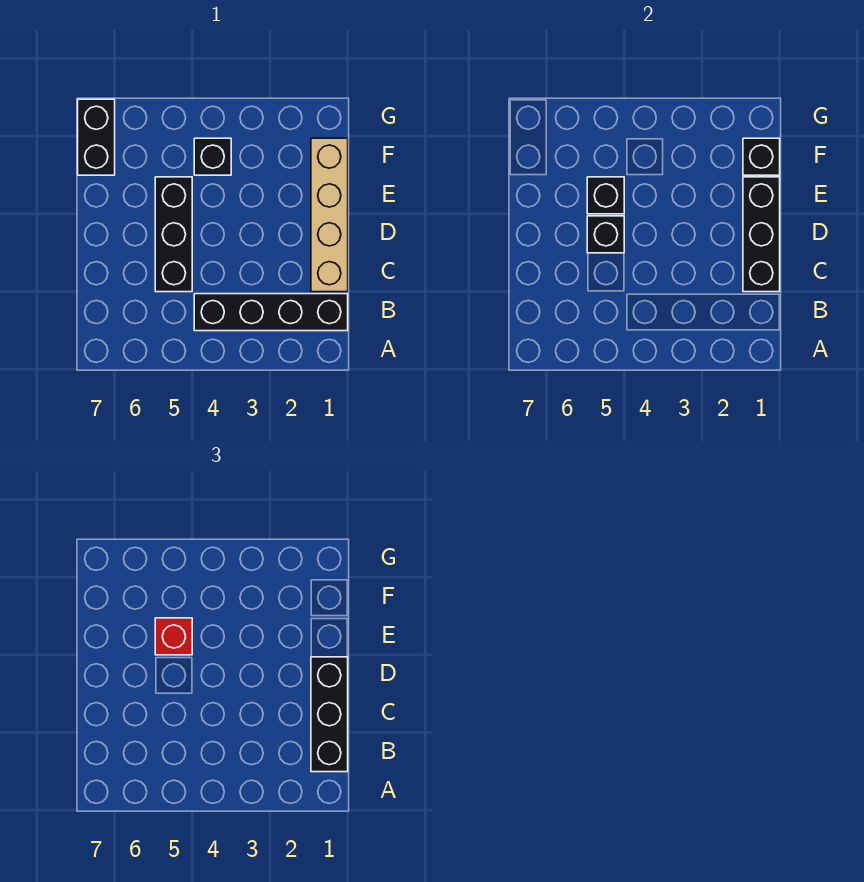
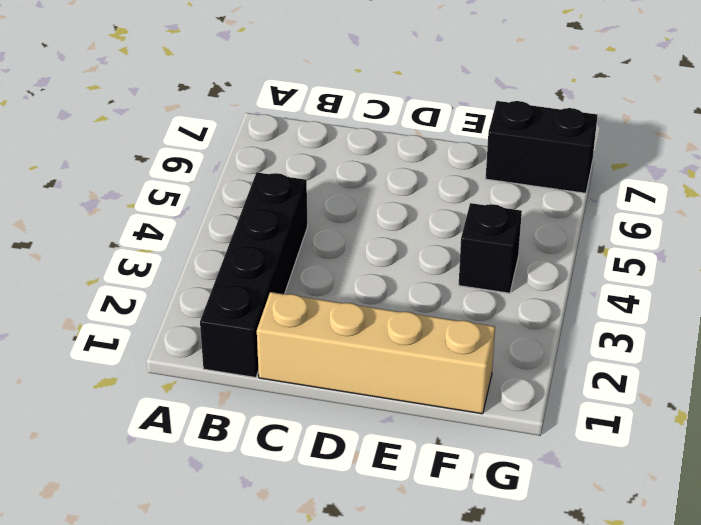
none -> black 1x3 brick [155,177,192,292]
none -> black 1x3 brick [743,177,780,292]

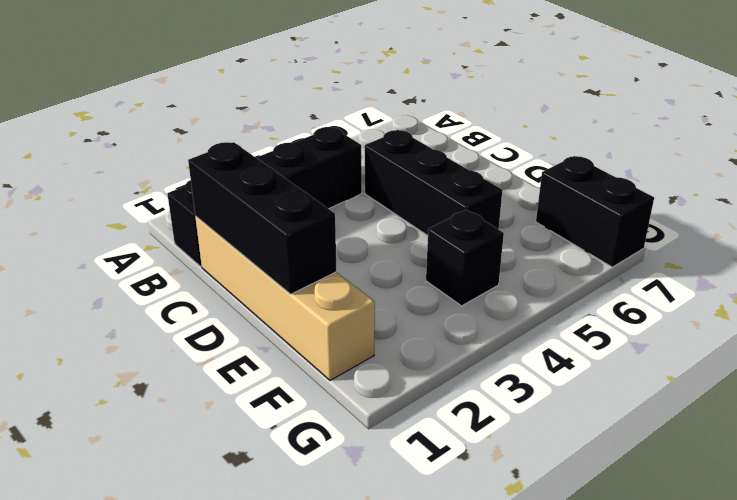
none -> black 1x1 brick [587,216,624,253]
none -> black 1x1 brick [587,177,624,214]

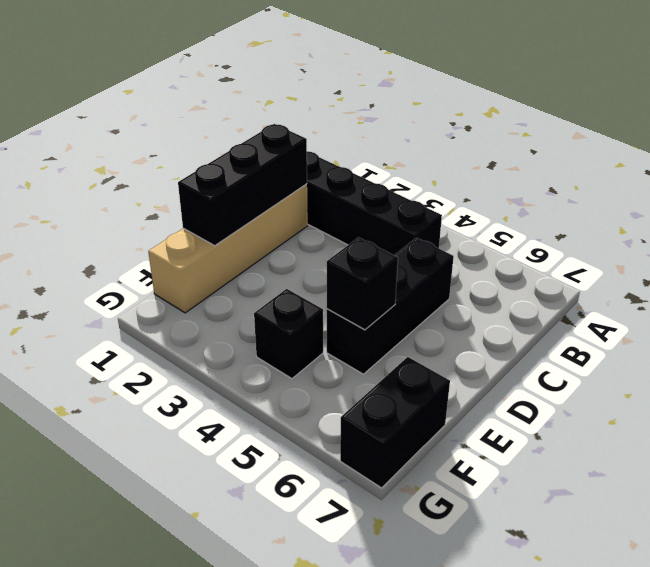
none -> black 1x1 brick [587,216,624,253]
none -> black 1x1 brick [743,138,780,175]

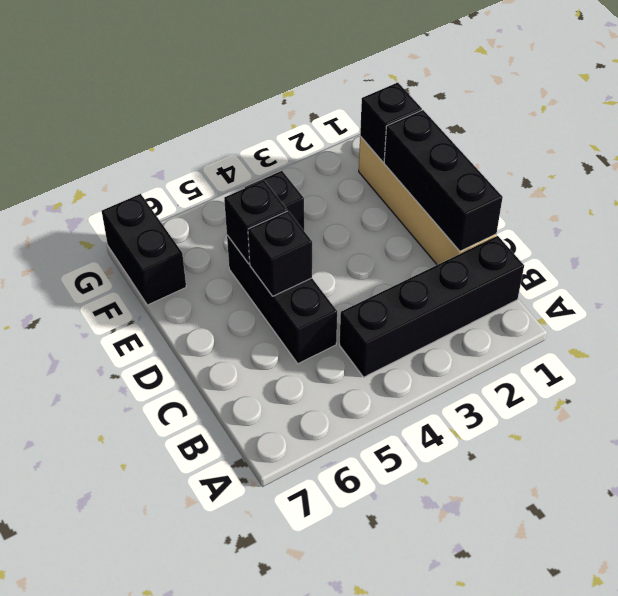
none -> black 1x3 brick [311,657,348,772]
none -> red 1x1 brick [155,618,192,655]

